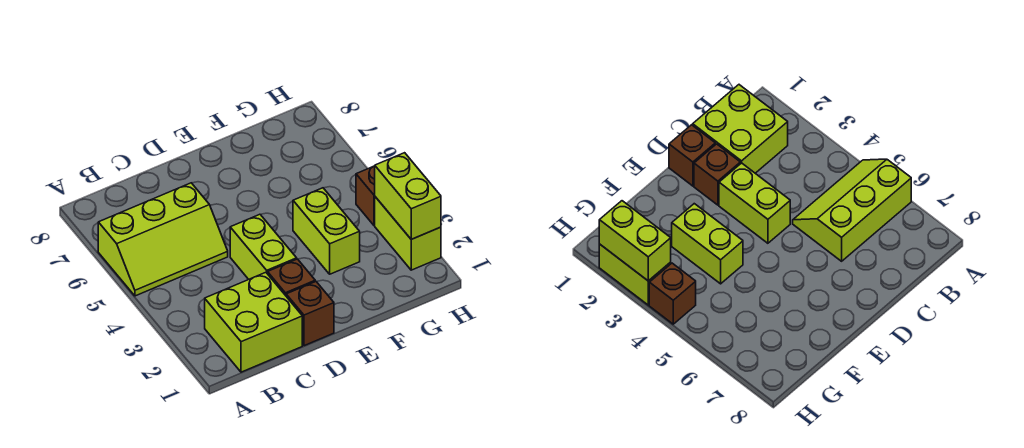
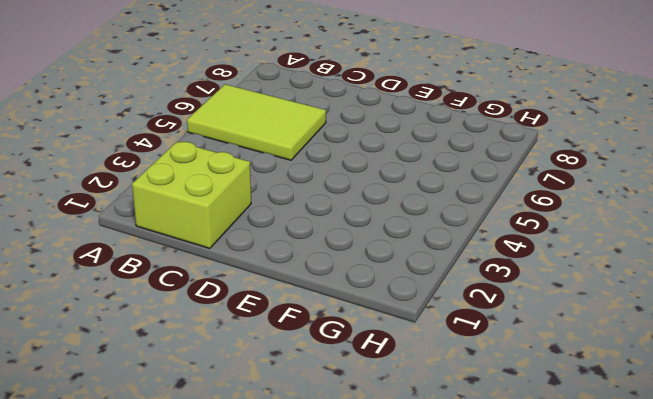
lime 2x3 tile [187,84,326,160] -> lime 2x3 slope [98,183,228,296]
none -> brown 1x1 brick [286,281,334,346]
none -> brown 1x1 brick [268,259,315,296]

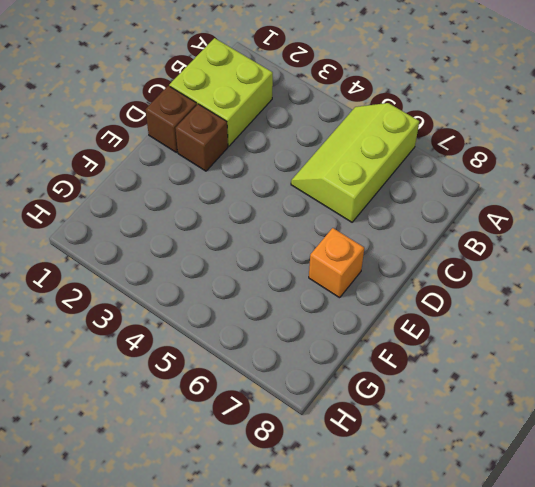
orange 1x1 brick [309,228,364,298] -> none
none -> lime 1x2 brick [230,214,297,279]
none -> lime 1x2 brick [293,188,360,274]

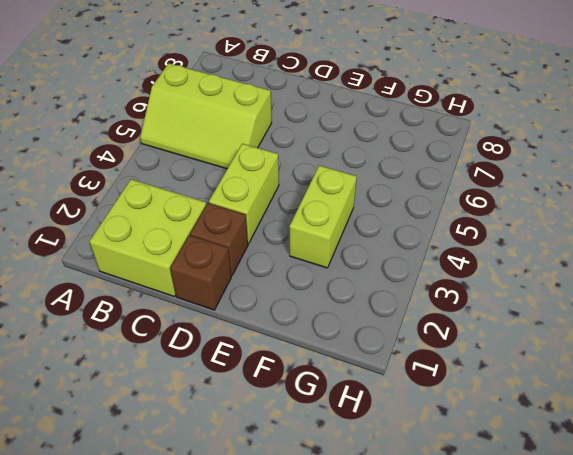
none -> lime 1x2 brick [375,197,441,270]
none -> brown 1x1 brick [356,166,375,225]

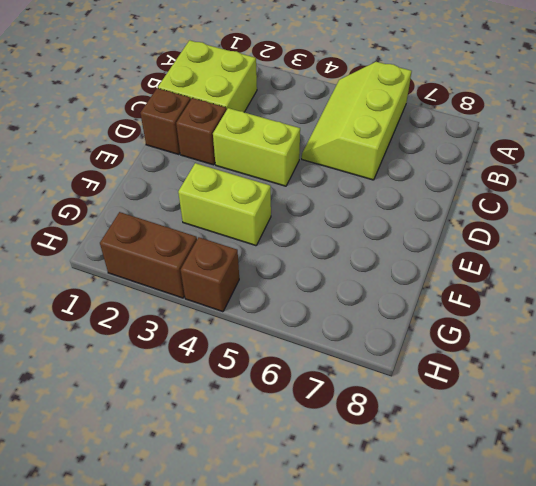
brown 1x2 brick [100,212,197,298] -> lime 1x2 brick [375,197,441,270]
none -> lime 1x2 brick [375,153,441,239]

